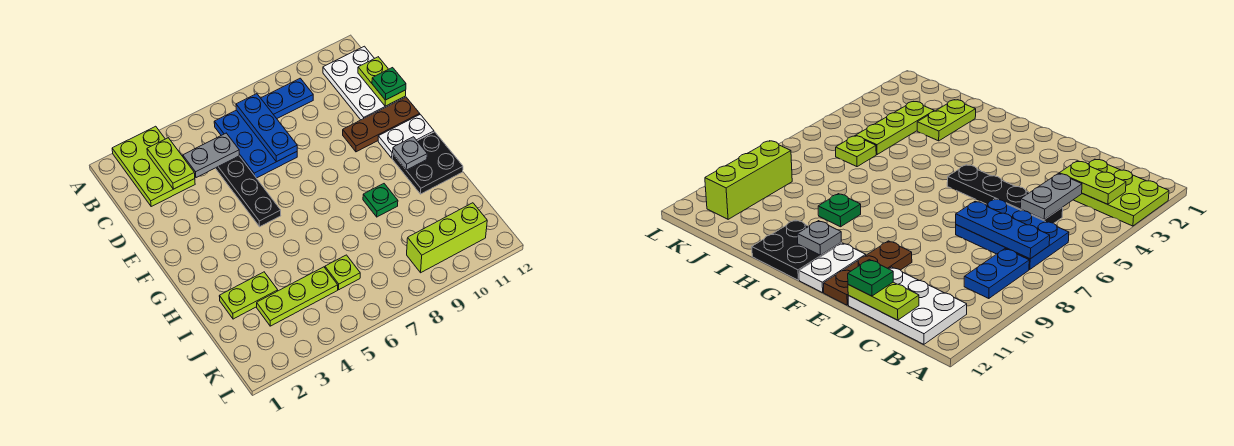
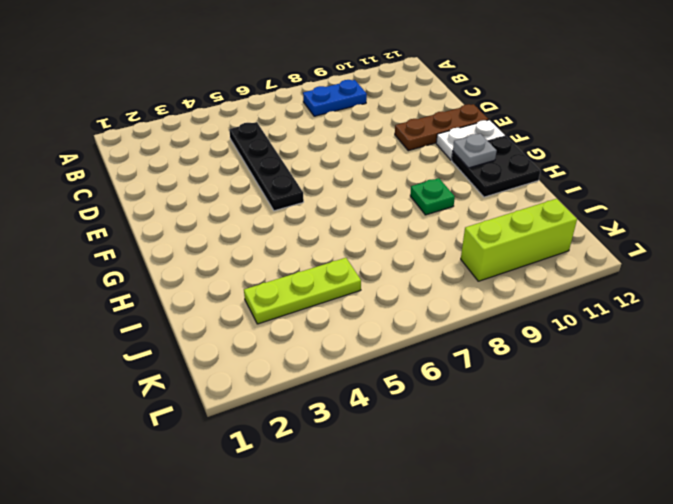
none -> lime 2x3 plate [112,126,195,206]
none -> blue 2x3 plate [214,110,297,178]
none -> white 2x3 plate [323,46,405,120]

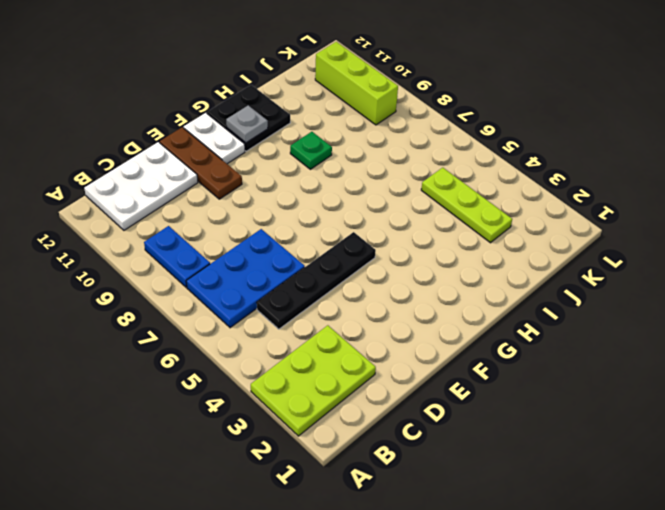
none -> lime 1x2 plate [219,272,278,319]
none -> lime 1x1 plate [325,255,360,290]
none -> lime 1x2 plate [147,138,195,189]

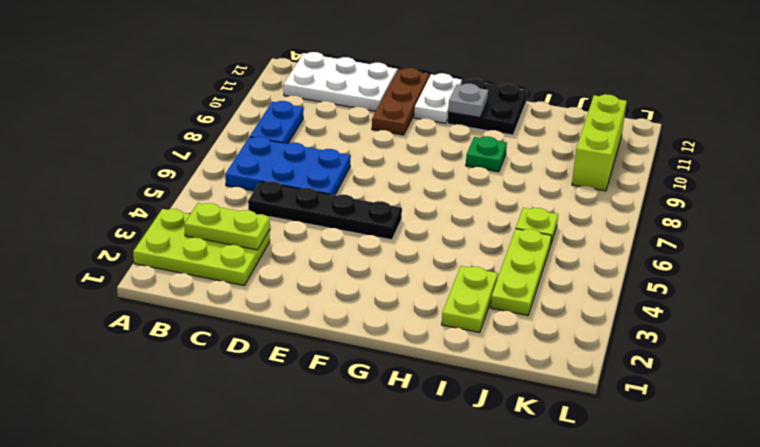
none -> blue 1x3 plate [236,94,297,162]
none -> grey 1x2 plate [183,133,239,178]
none -> lime 1x2 plate [358,57,406,106]

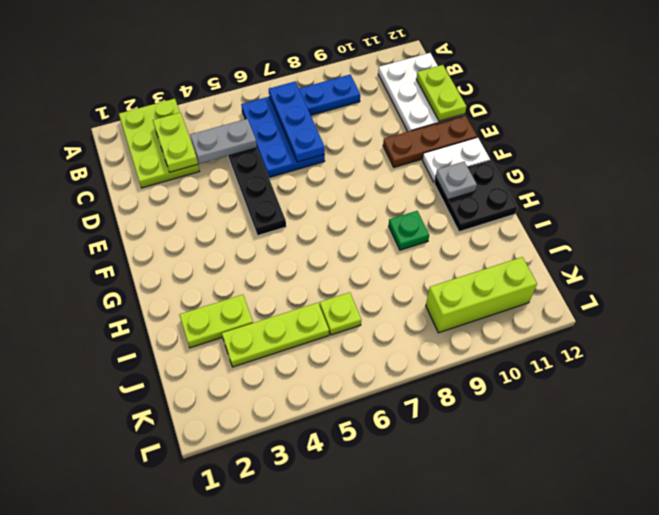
none -> green 1x1 plate [372,68,406,100]

